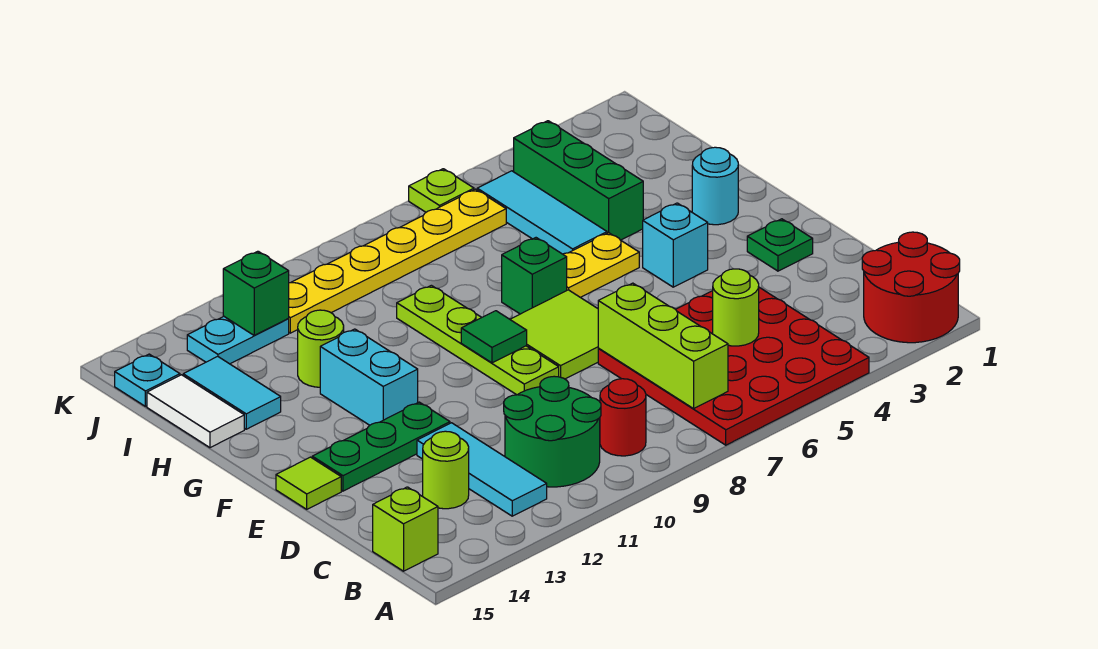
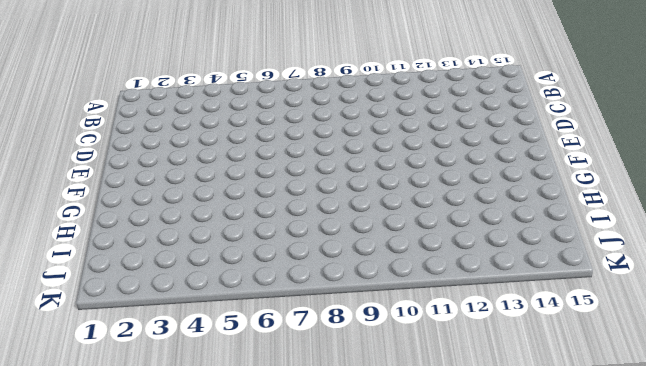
none -> red 2x2 round brick [862,232,960,343]
none -> red 4x4 plate [598,287,869,445]
none -> red 1x1 round brick [600,379,646,456]
none -> green 2x2 round brick [504,376,601,487]

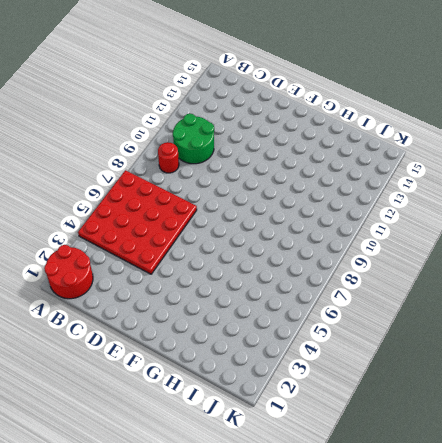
none -> cyan 1x3 tile [417,423,547,516]
none -> lime 1x1 brick [373,487,438,571]
none -> lime 1x1 round brick [423,431,469,509]
none -> green 1x1 plate [747,219,813,271]

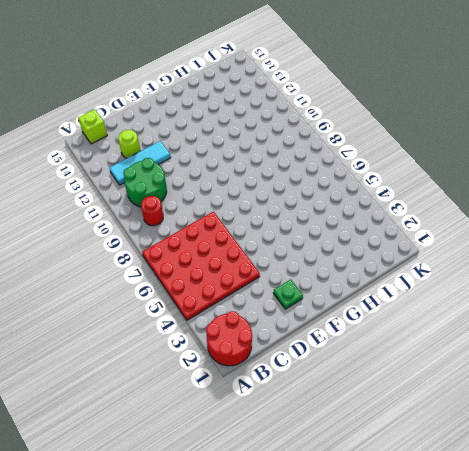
none -> lime 2x2 tile [510,290,599,379]
none -> lime 1x4 plate [397,285,559,395]
none -> green 1x3 plate [312,402,450,491]
none -> lime 1x1 tile [276,457,341,509]

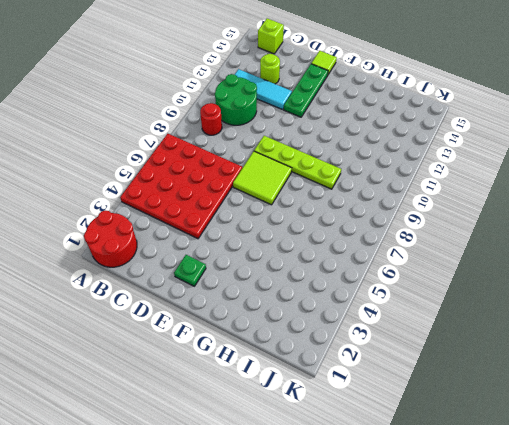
none -> cyan 1x1 brick [643,203,708,287]
none -> cyan 1x2 brick [320,329,418,425]
none -> cyan 1x1 round brick [692,147,738,225]
none -> yellow 1x2 plate [563,233,639,297]

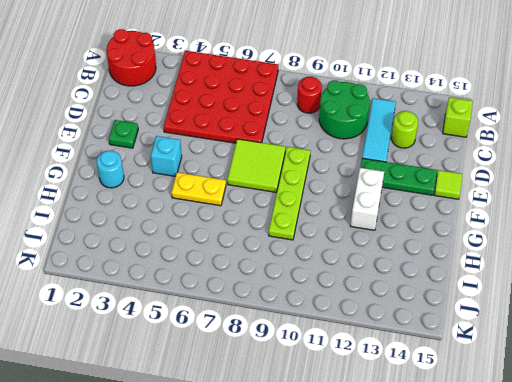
white 1x2 brick [350,168,384,230] -> cyan 1x2 brick [320,329,418,425]
none -> green 1x1 brick [502,238,567,314]
none -> green 1x3 brick [514,121,643,240]
none -> cyan 1x3 tile [477,171,607,254]
none -> lime 1x1 round brick [298,310,344,387]

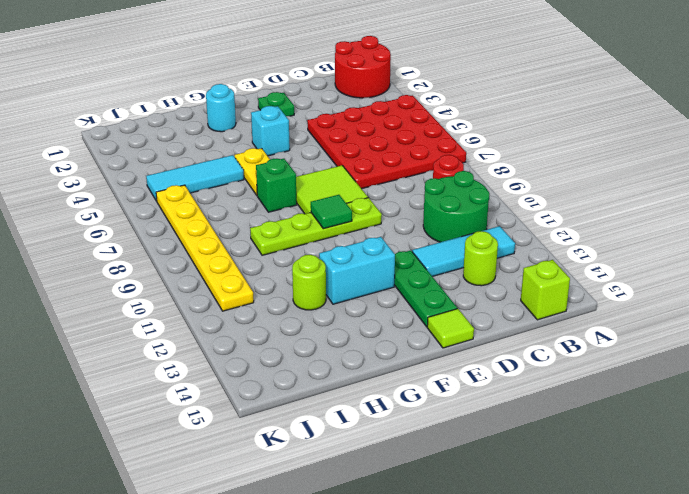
none -> green 1x3 brick [514,121,643,240]
none -> cyan 1x2 tile [183,356,281,429]
none -> white 1x2 tile [147,375,244,448]
none -> cyan 1x2 plate [187,317,289,364]

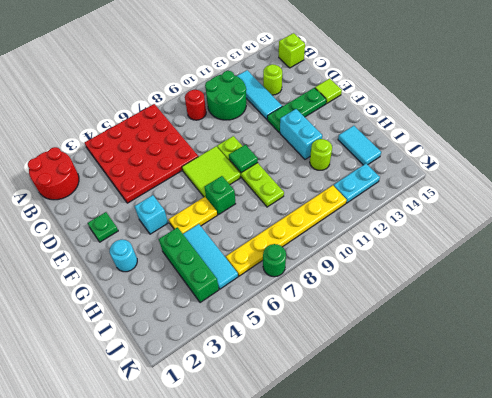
green 1x1 round brick [263,244,286,277] -> none
none -> white 1x2 tile [147,375,244,448]
none -> cyan 1x1 plate [115,354,180,406]
none -> lime 1x1 plate [409,169,474,212]
none -> lime 1x3 brick [598,283,728,409]

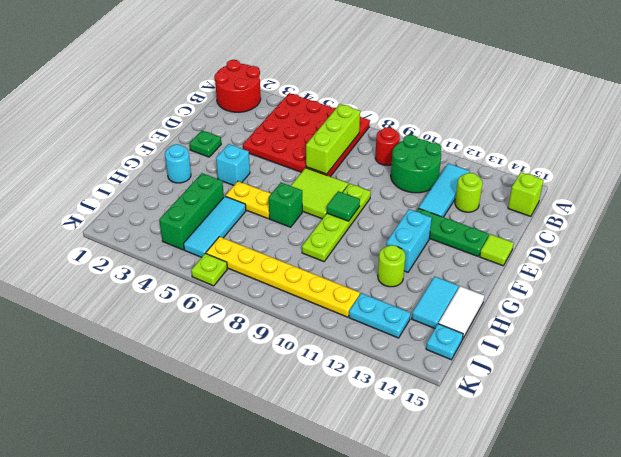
none -> lime 1x1 round brick [713,269,759,346]
none -> green 1x1 brick [223,251,289,336]

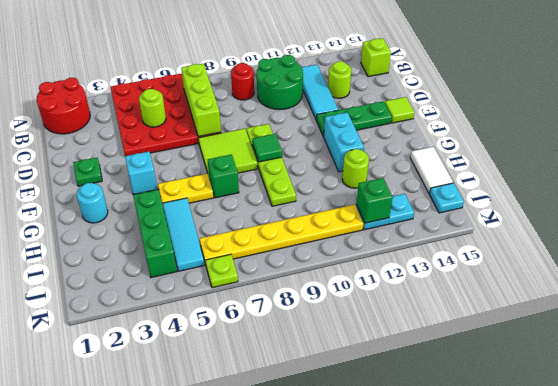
none -> cyan 1x2 tile [183,356,281,429]

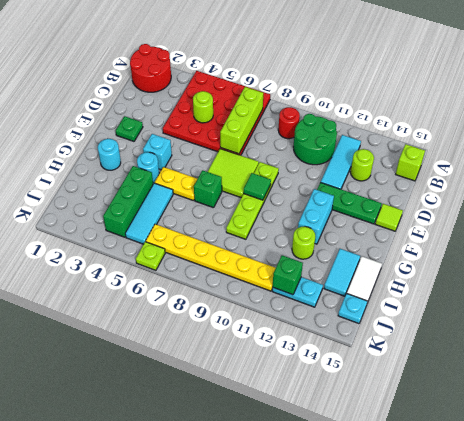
cyan 1x1 round brick [137,152,159,183] -> none

